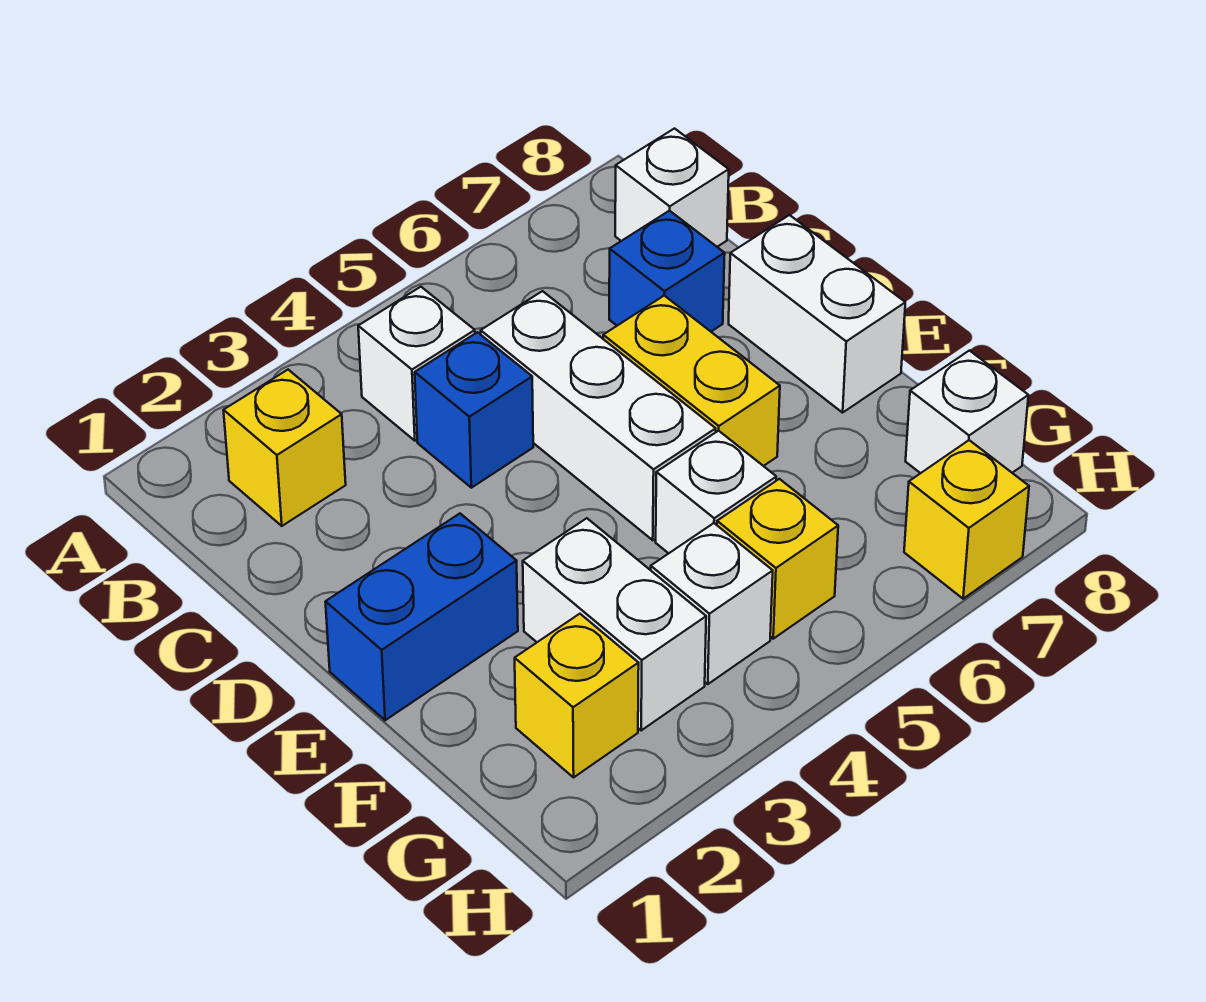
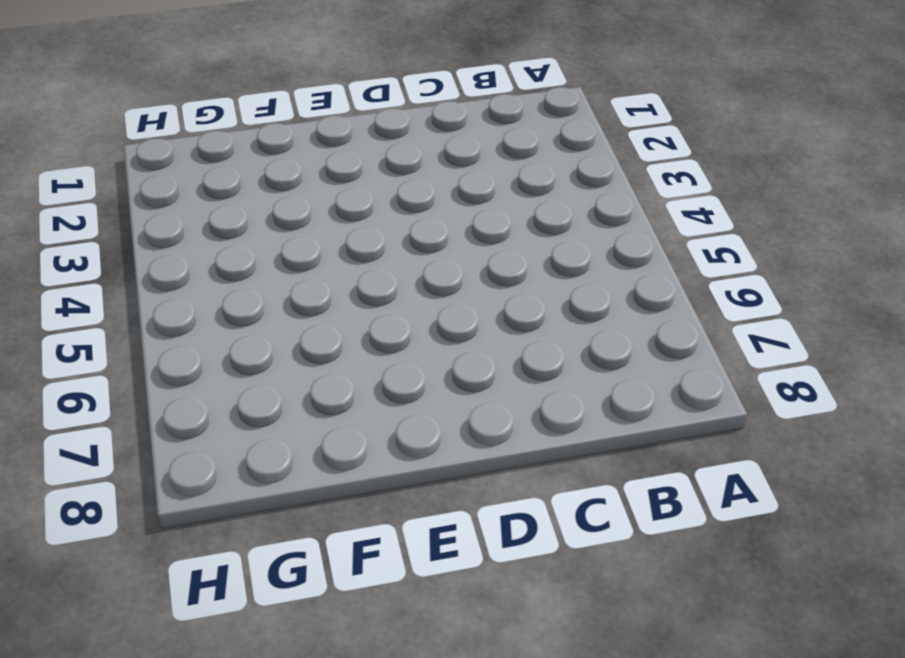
none -> yellow 1x1 brick [224,370,346,526]
none -> white 1x1 brick [358,287,475,441]
none -> white 1x1 brick [615,129,729,247]

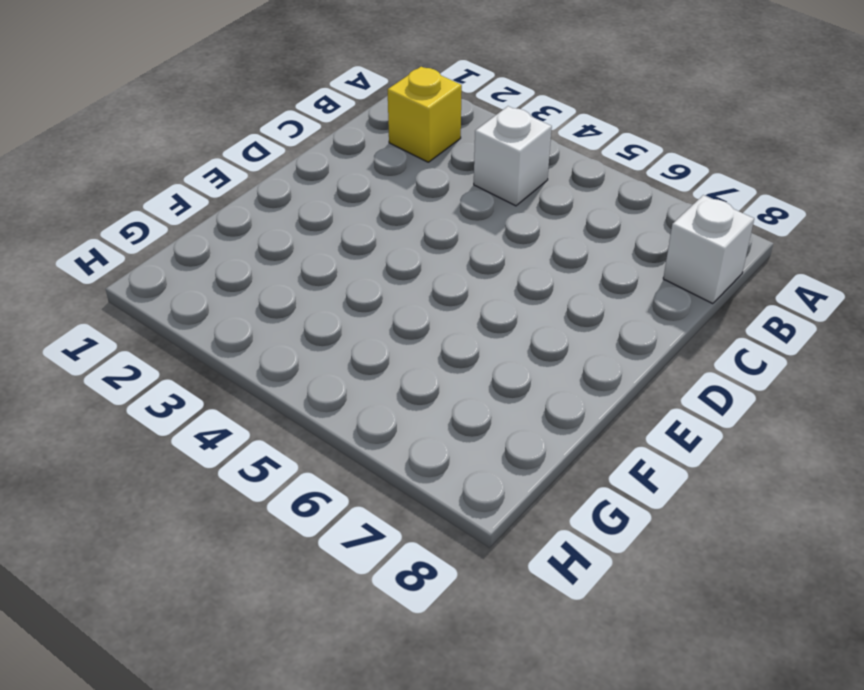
none -> blue 1x1 brick [415,332,533,488]
none -> white 1x3 brick [481,291,716,540]
none -> blue 1x1 brick [609,211,725,331]

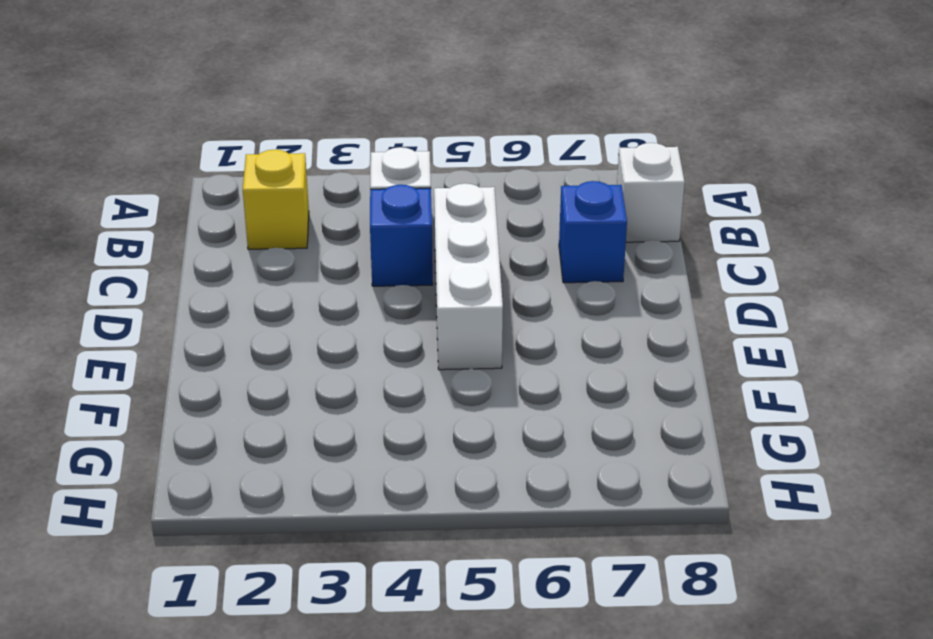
none -> yellow 1x2 brick [603,296,780,466]
none -> white 1x2 brick [729,215,905,413]
none -> blue 1x2 brick [326,514,518,720]

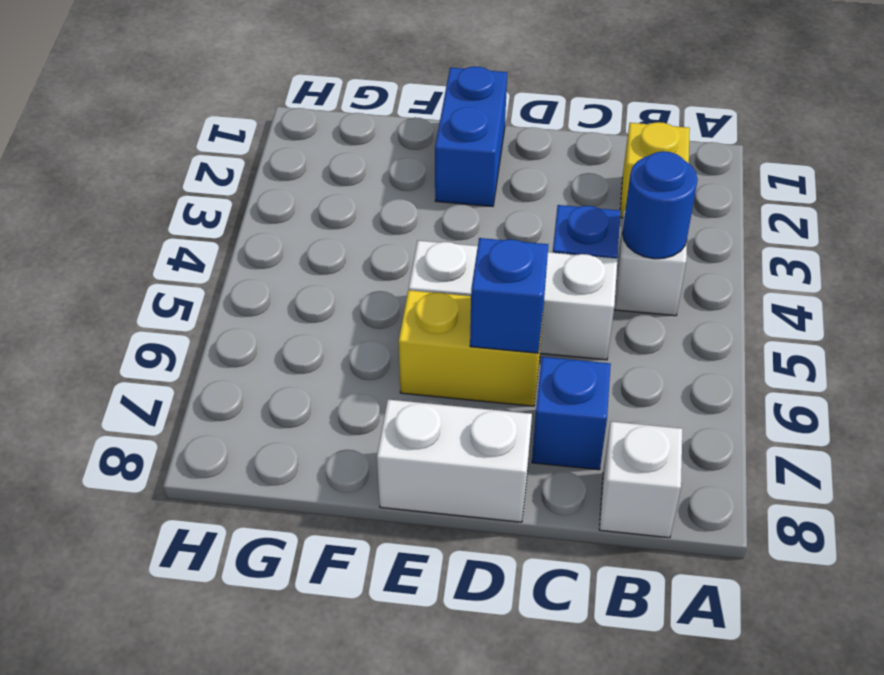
blue 1x1 round brick [623,151,698,259] -> none
blue 1x1 brick [470,238,548,353] -> none
none -> white 1x2 brick [523,518,706,730]
none -> white 1x1 brick [656,431,776,553]
none -> yellow 1x1 brick [515,614,639,777]

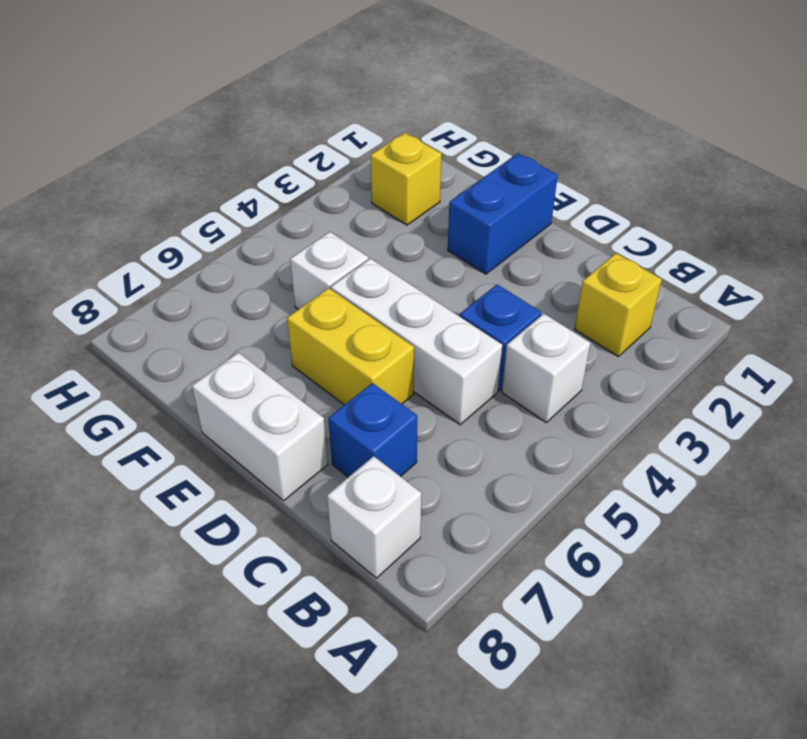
none -> white 1x2 brick [523,518,706,730]
none -> white 1x1 brick [651,523,773,684]
none -> yellow 1x1 brick [717,479,838,639]

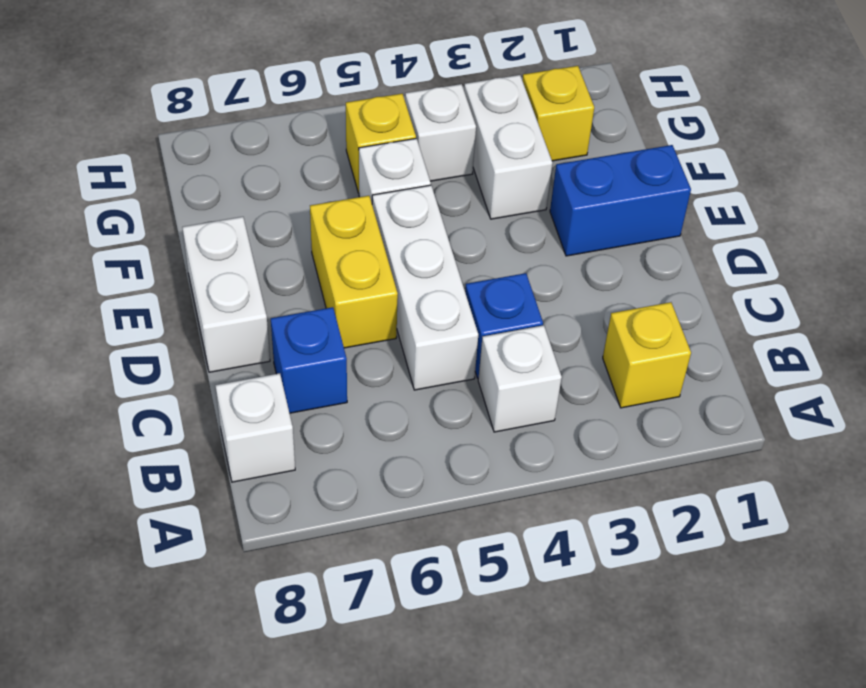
none -> white 1x1 brick [906,351,1028,473]
none -> yellow 1x1 brick [904,440,1029,599]

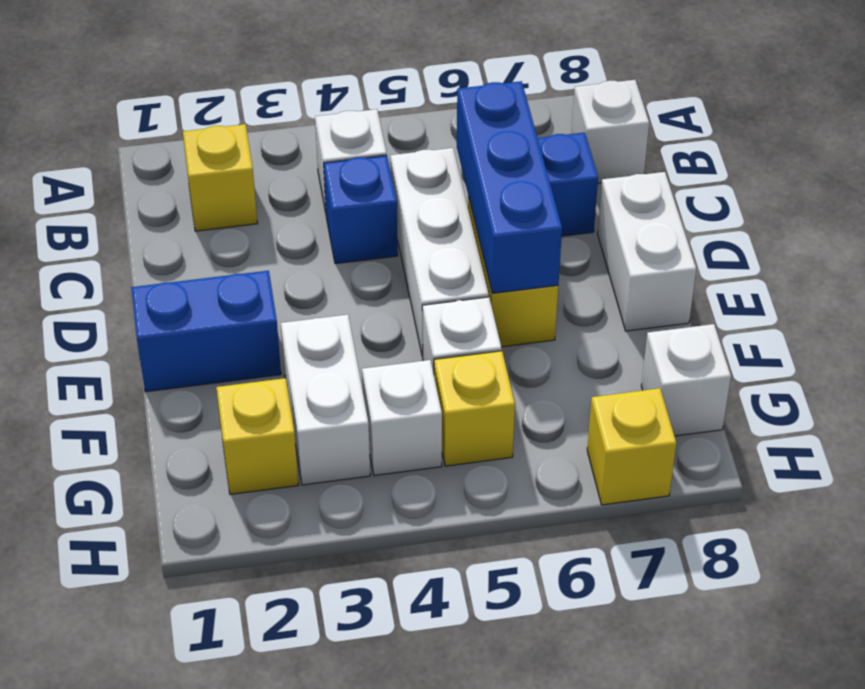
blue 1x3 brick [457,81,562,293] -> none

